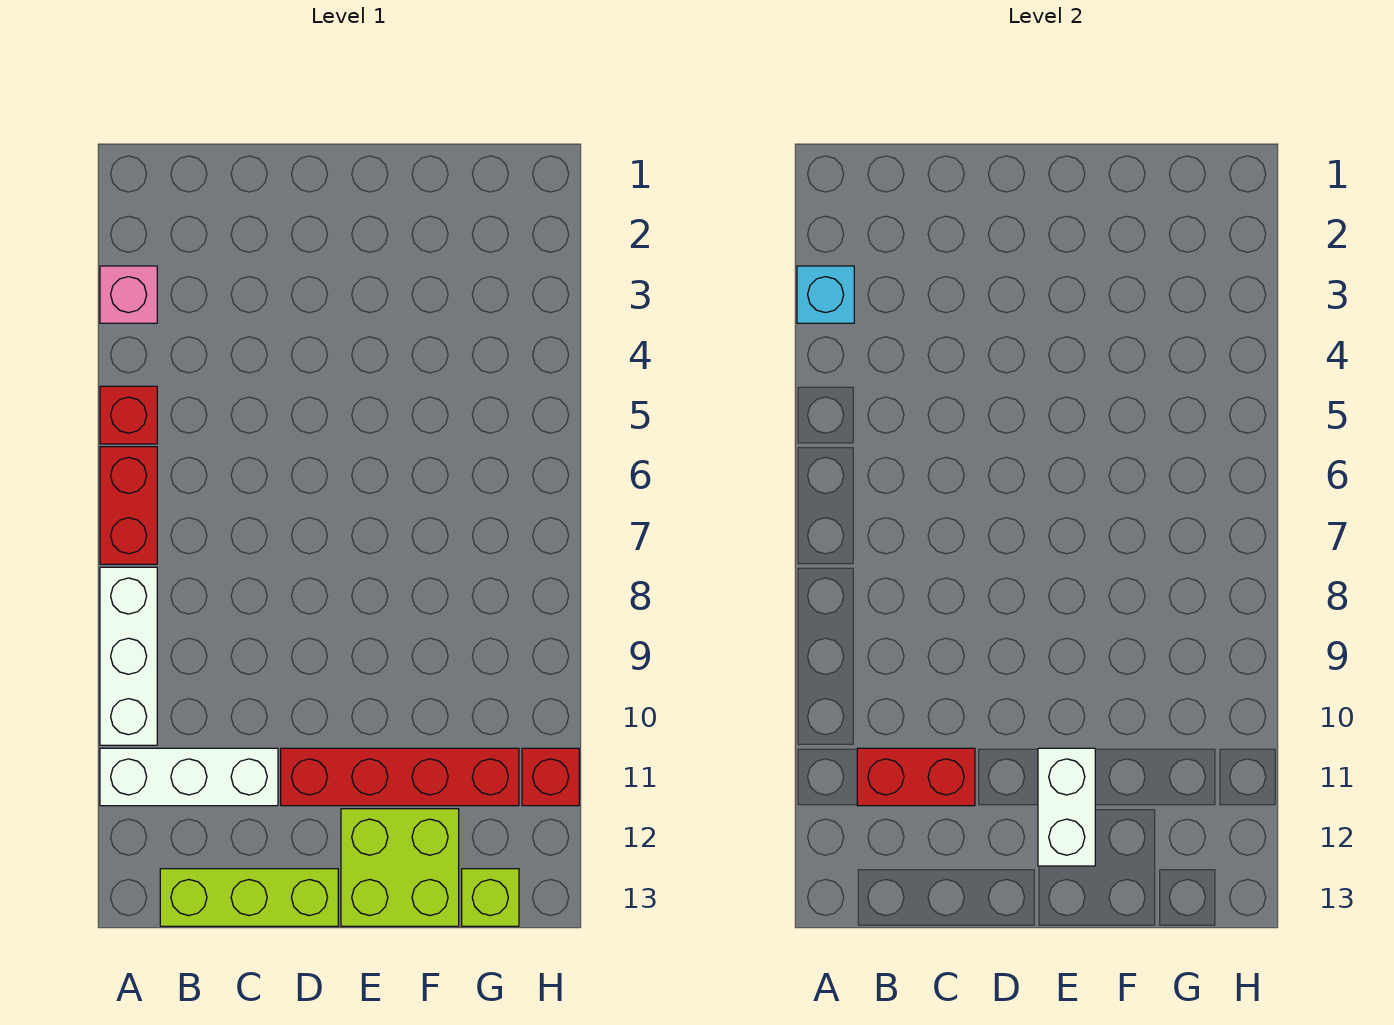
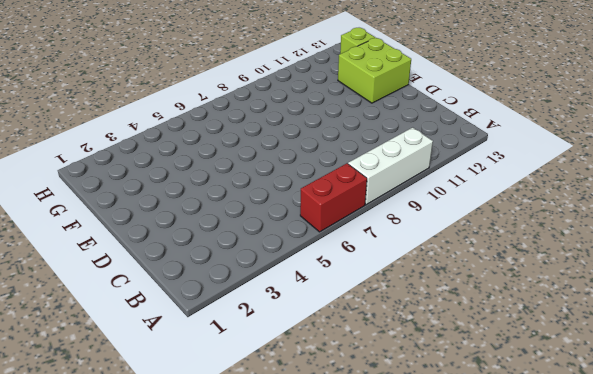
none -> pink 1x1 brick [100,266,157,323]
none -> red 1x1 brick [100,386,157,444]
none -> white 1x3 brick [100,748,278,806]

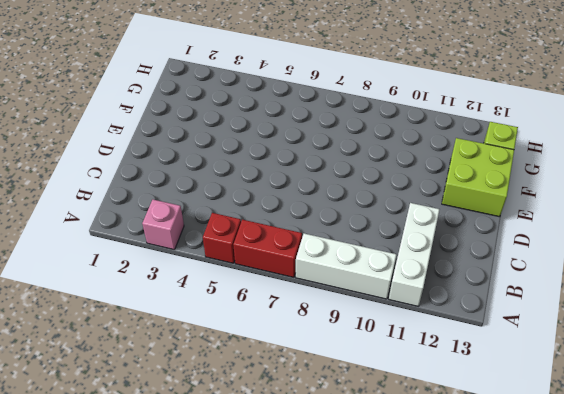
none -> lime 1x3 brick [160,869,338,926]
none -> red 1x4 brick [281,748,519,806]
none -> red 1x1 brick [522,748,579,806]

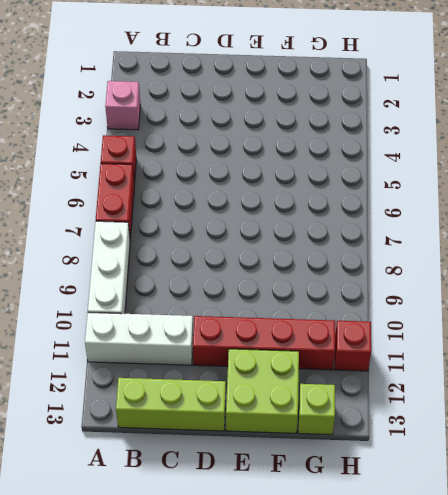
none -> cyan 1x1 brick [797,266,854,323]
none -> red 1x2 brick [857,748,975,806]
none -> white 1x2 brick [1038,748,1095,866]

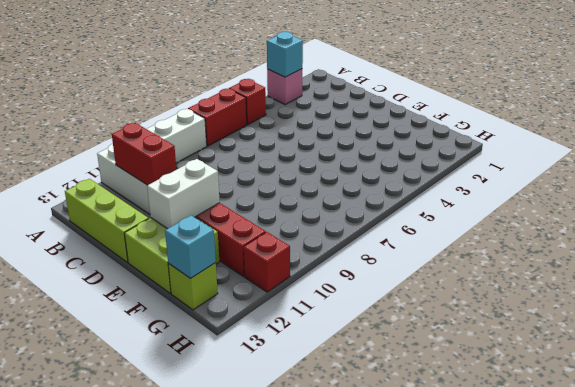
cyan 1x1 brick [165,215,216,279] -> none

